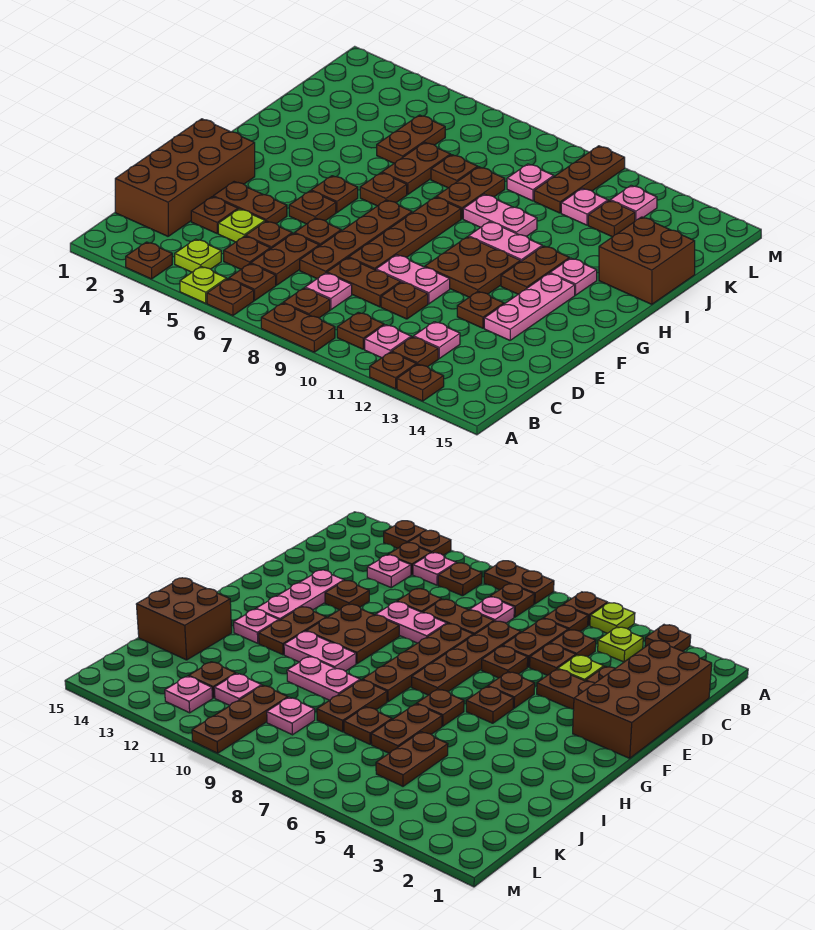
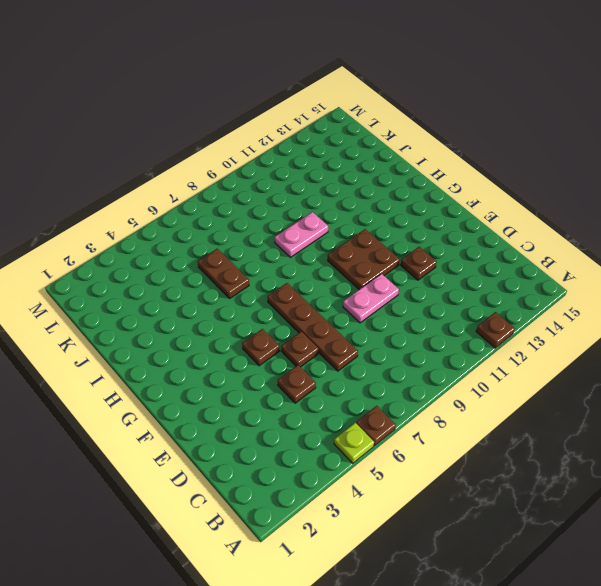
none -> brown 1x1 plate [126,242,172,279]
none -> brown 1x2 plate [261,303,335,352]
none -> brown 1x1 plate [397,364,444,401]
none -> lime 1x1 plate [175,239,221,272]

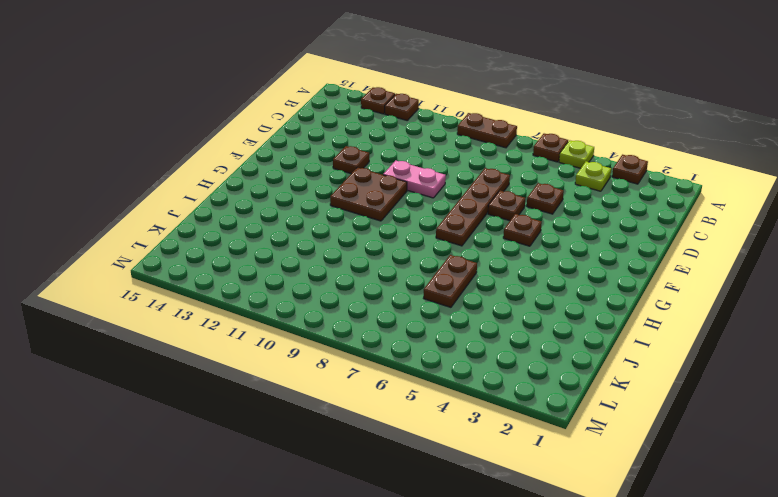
none -> brown 1x1 plate [229,264,276,300]
none -> brown 1x1 plate [283,288,330,318]
none -> brown 1x1 plate [337,312,384,349]
none -> pink 1x1 plate [365,325,411,358]

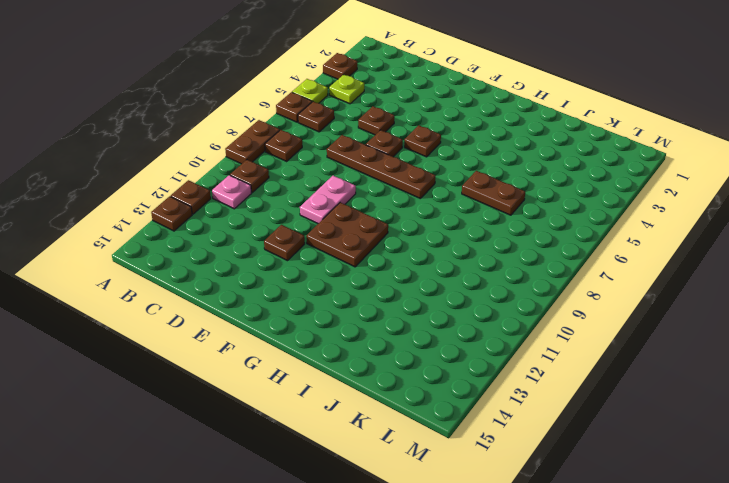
none -> brown 1x1 plate [392,337,438,367]
none -> brown 2x4 brick [115,119,255,236]
none -> brown 1x1 plate [224,236,270,269]
none -> brown 1x2 plate [251,233,319,285]

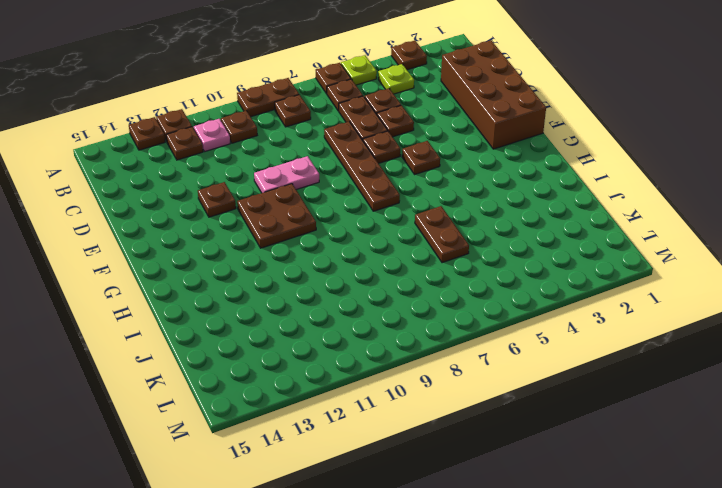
none -> pink 1x1 plate [305,273,352,310]
none -> pink 1x1 plate [414,322,460,358]
none -> brown 1x1 plate [191,197,238,233]
none -> lime 1x1 plate [218,209,265,242]

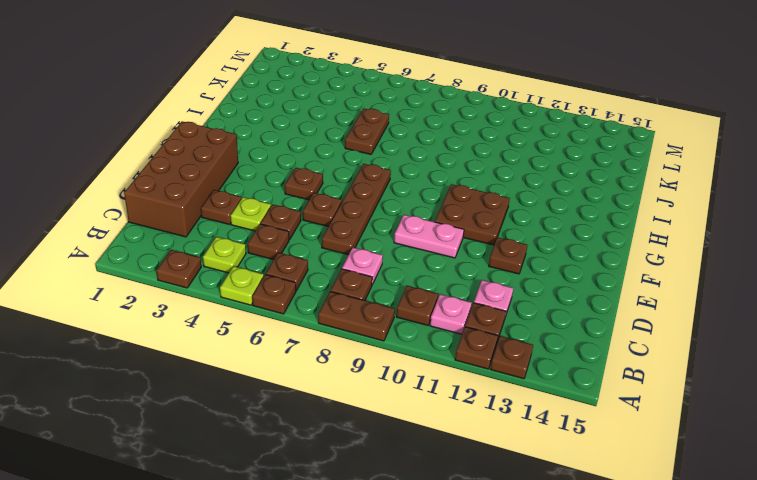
none -> brown 1x2 plate [251,233,319,285]
none -> brown 1x2 plate [327,258,401,307]
none -> brown 1x1 plate [381,282,428,319]
none -> brown 1x2 plate [213,182,287,224]

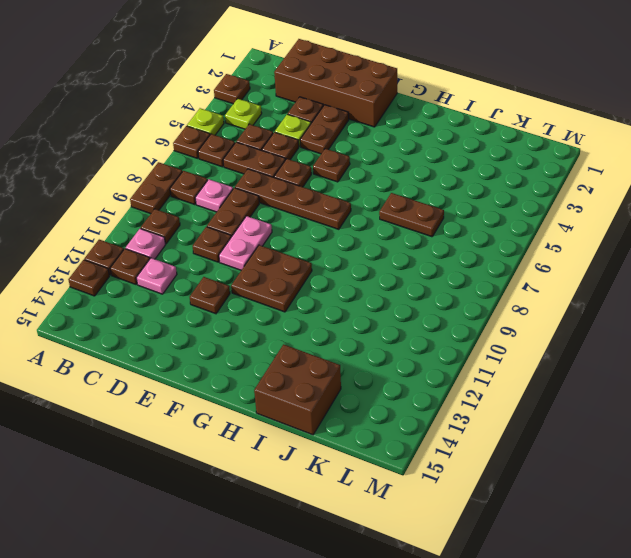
none -> brown 1x4 plate [349,197,461,270]
none -> pink 1x3 plate [484,273,575,340]
none -> brown 1x1 plate [311,176,358,213]
none -> brown 1x2 plate [501,246,569,294]

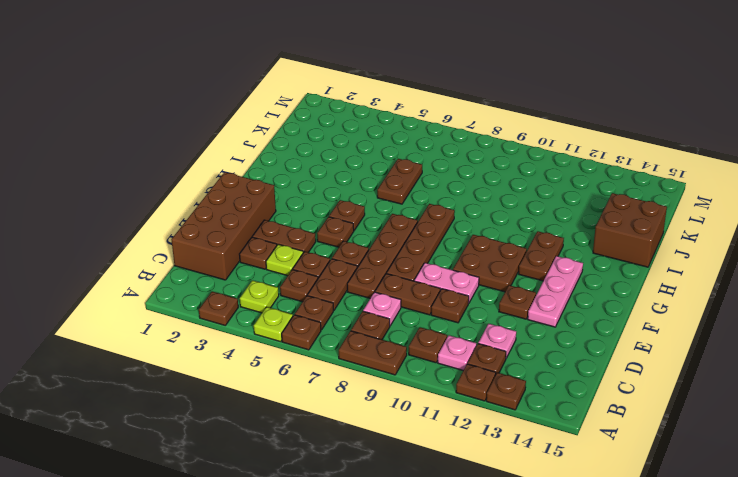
none -> brown 1x1 plate [360,173,407,206]
none -> pink 1x2 plate [469,222,542,261]
none -> pink 1x1 plate [550,258,597,295]
none -> brown 1x2 plate [436,167,505,219]

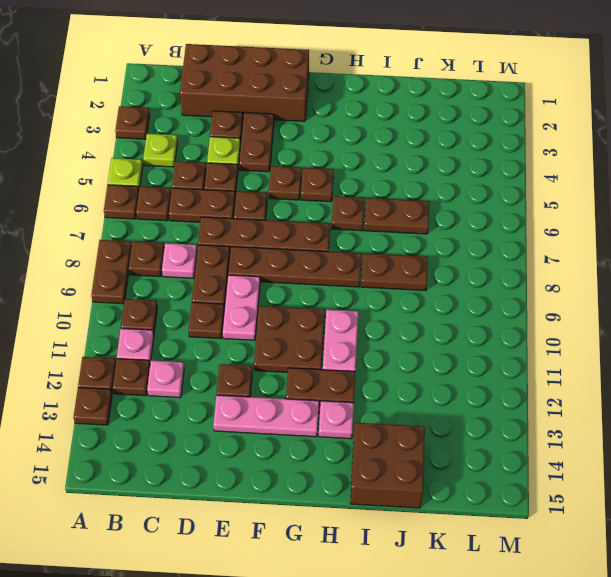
none -> pink 1x2 plate [463,194,537,236]
none -> brown 1x2 plate [377,115,445,163]
none -> brown 1x1 plate [431,155,478,188]
none -> pink 1x1 plate [507,164,554,201]

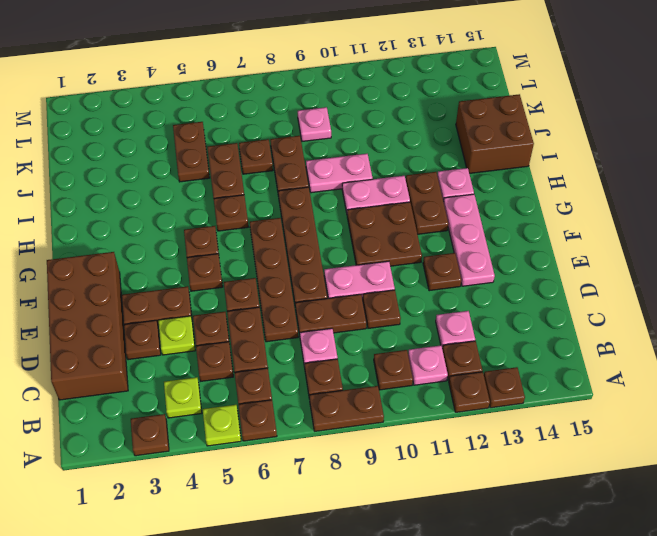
none -> brown 1x3 plate [534,146,625,213]
none -> pink 1x1 plate [561,188,608,225]
none -> brown 1x1 plate [588,201,635,237]
none -> pink 1x1 plate [610,185,657,221]

